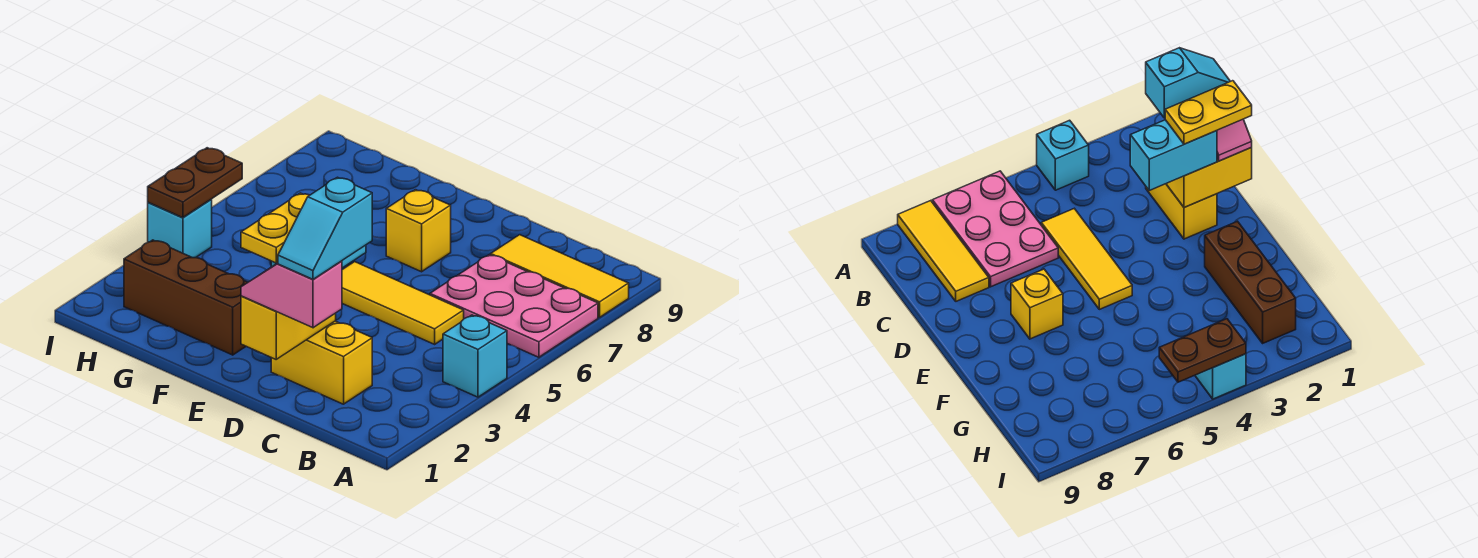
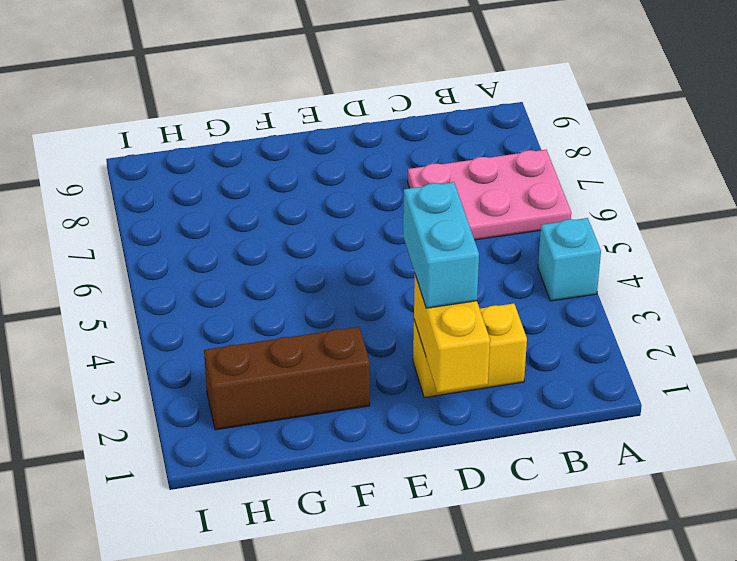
none -> yellow 1x3 tile [491,235,629,317]
none -> yellow 1x3 tile [342,262,464,344]
none -> yellow 1x1 brick [386,190,451,272]

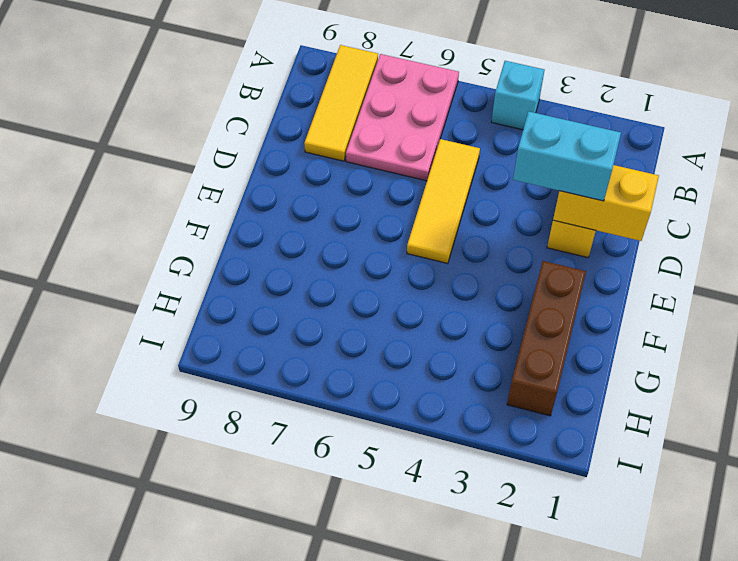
none -> yellow 1x1 brick [386,190,451,272]
none -> cyan 1x1 brick [148,199,212,258]
none -> brown 1x2 plate [148,148,242,218]

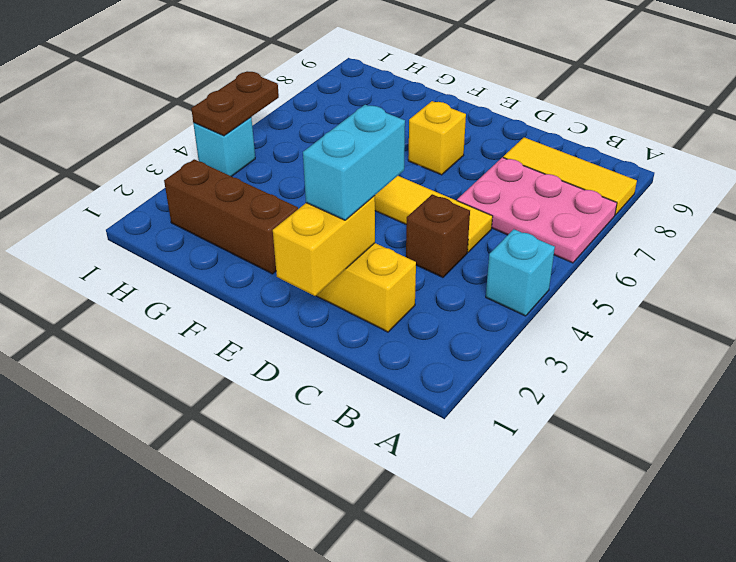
brown 1x1 brick [406,194,470,277] -> none
none -> pink 1x2 slope [241,261,342,328]
none -> cyan 1x2 slope [278,177,372,279]
none -> yellow 1x2 plate [241,193,310,263]

